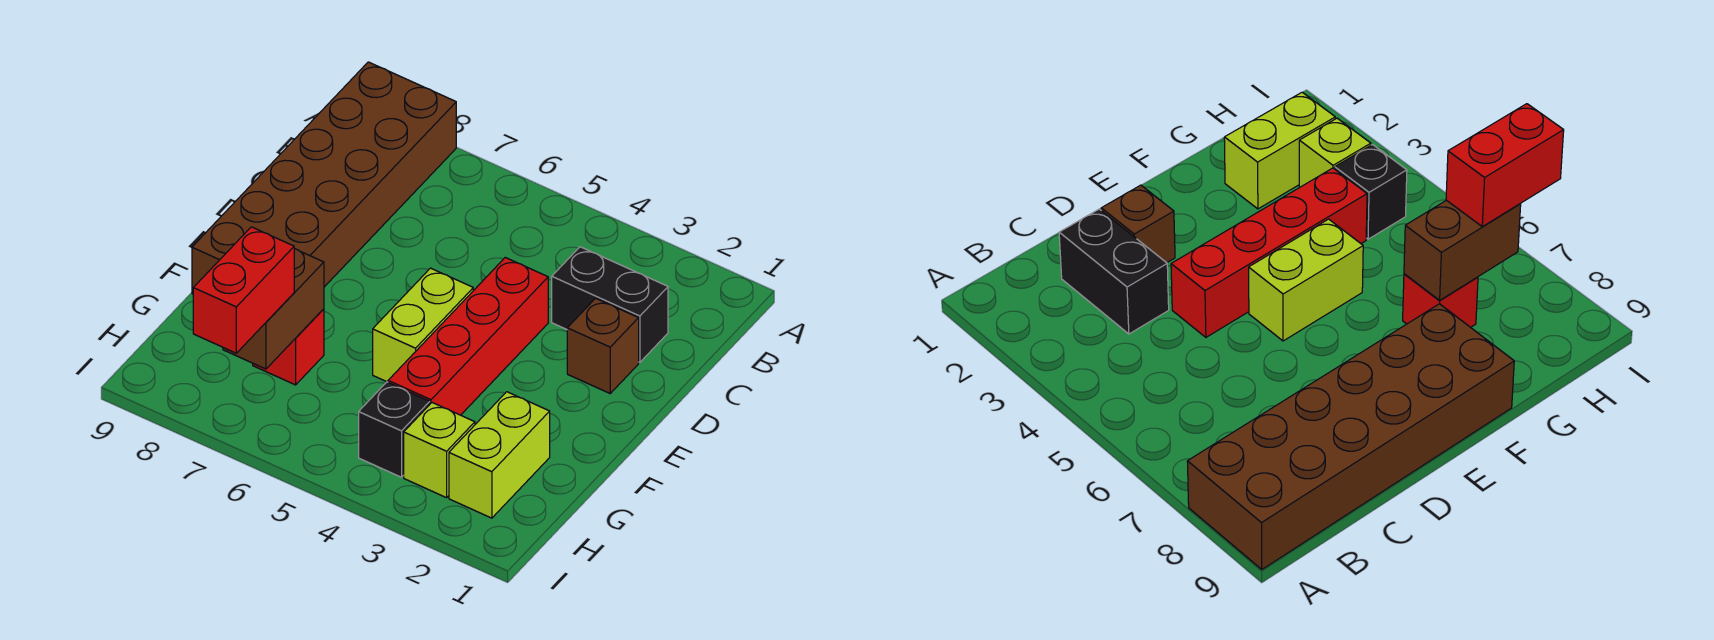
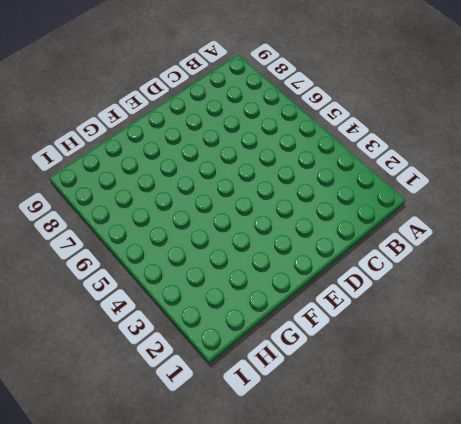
none -> brown 2x6 brick [192,62,456,294]
none -> black 1x2 brick [552,247,668,362]

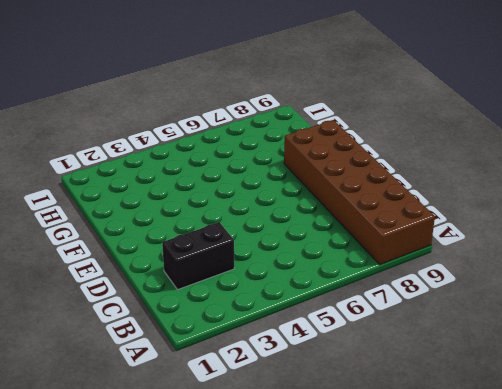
none -> brown 1x1 brick [567,298,639,393]
none -> red 1x4 brick [388,258,548,415]

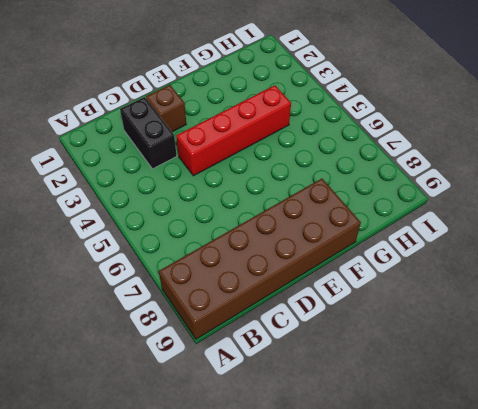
none -> lime 1x2 brick [373,268,473,382]
none -> lime 1x2 brick [449,392,550,518]

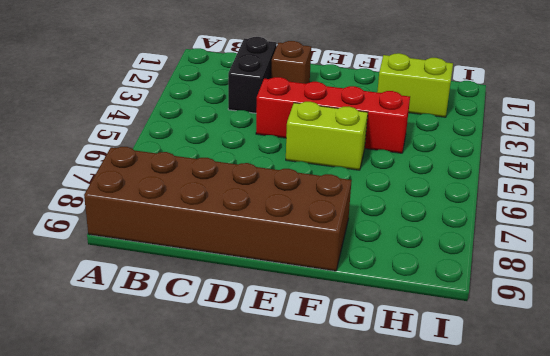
none -> red 1x1 brick [253,309,324,385]
none -> lime 1x1 brick [404,403,475,498]

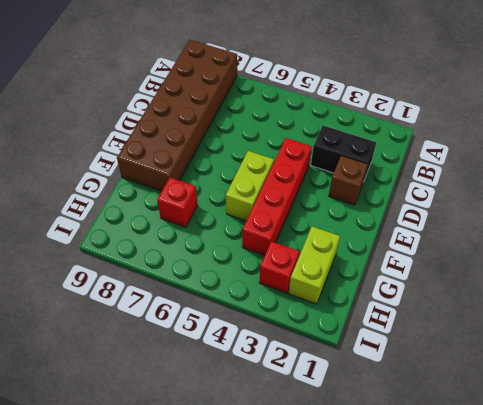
red 1x1 brick [259,241,300,293] -> lime 1x1 brick [404,403,475,498]
none -> black 1x1 brick [359,382,430,477]
none -> brown 1x2 brick [223,249,324,369]

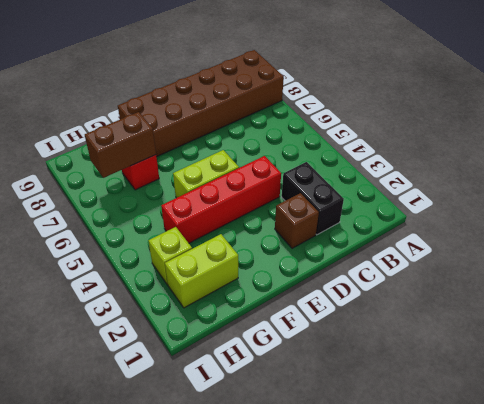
none -> black 1x1 brick [359,382,430,477]
none -> red 1x2 brick [193,227,294,353]

